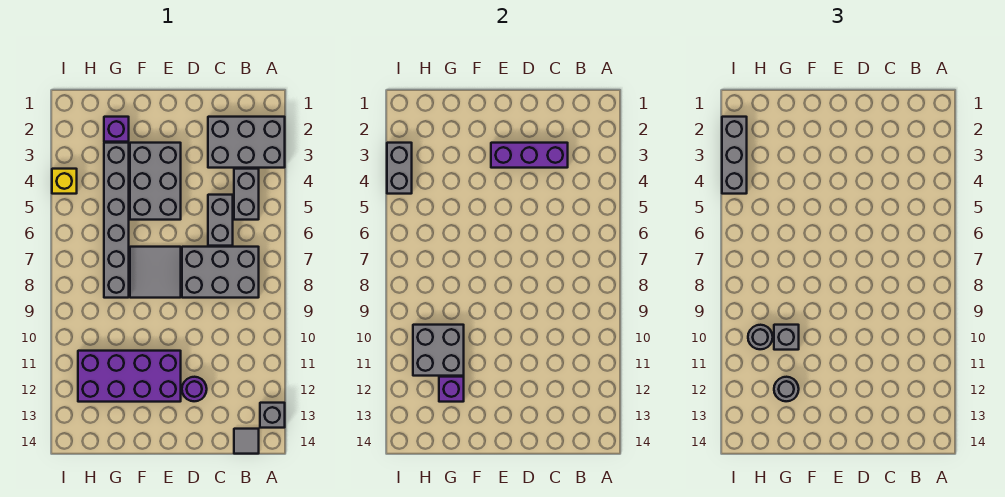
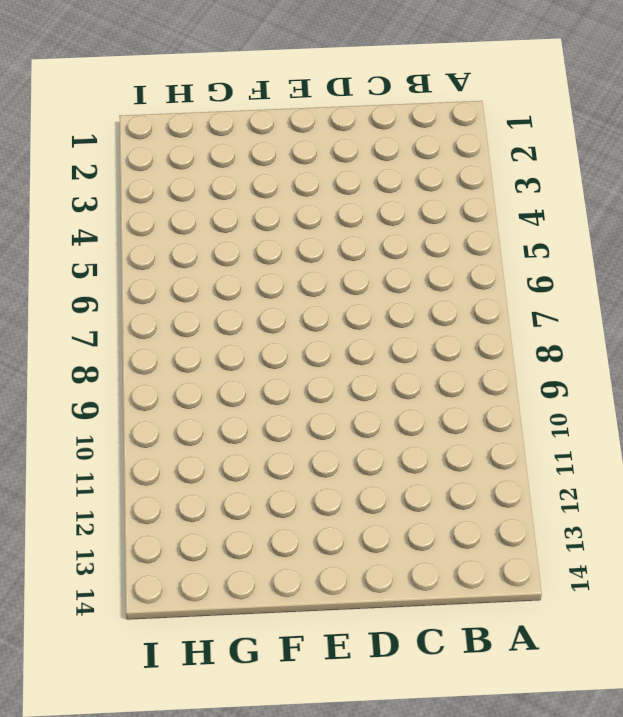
none -> grey 2x3 brick [208,117,285,168]
none -> grey 1x1 brick [260,403,285,428]
none -> grey 1x2 brick [234,169,259,220]

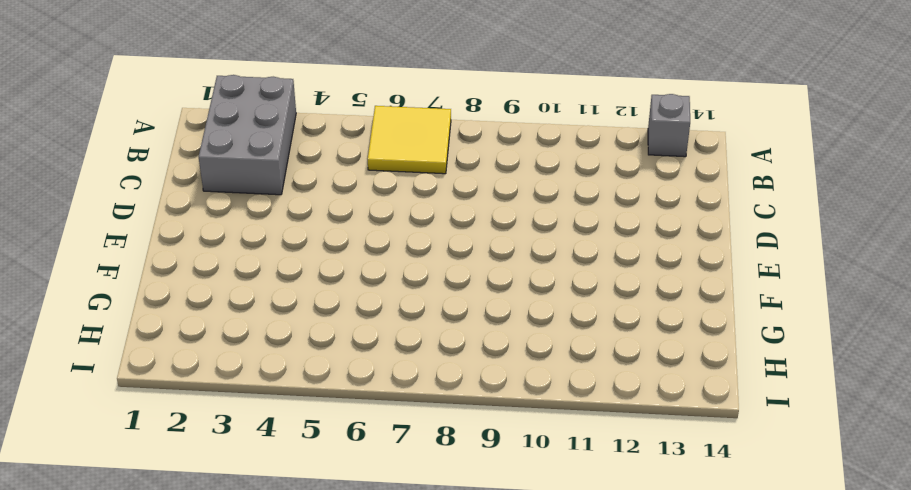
yellow 2x2 tile [368,106,451,174] -> grey 2x3 brick [182,247,259,298]
none -> grey 1x2 brick [234,169,259,220]
none -> grey 1x1 tile [234,429,259,454]
none -> grey 1x2 brick [208,195,233,246]

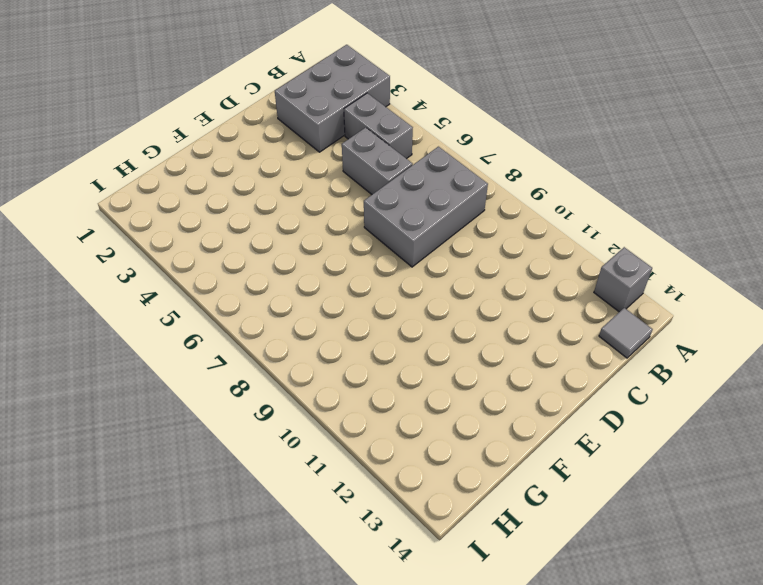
none -> purple 1x1 round brick [182,377,207,401]
none -> grey 2x3 brick [130,143,181,220]
none -> grey 2x2 tile [130,247,181,298]

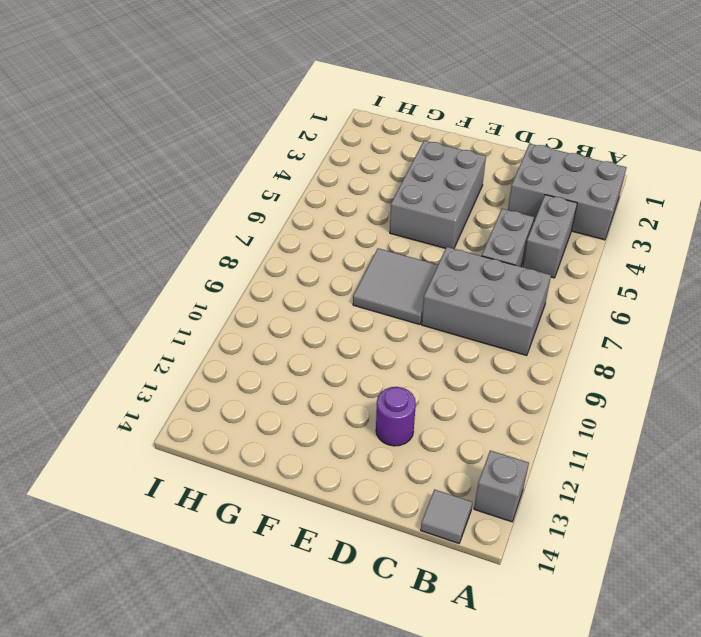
none -> purple 2x4 brick [78,351,181,402]
none -> purple 1x1 brick [104,117,129,142]
none -> grey 1x6 brick [104,143,129,298]

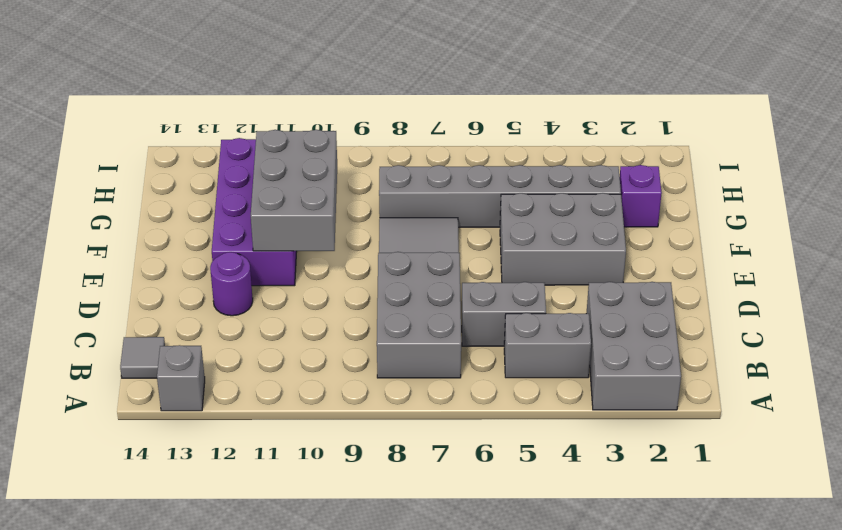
grey 2x3 brick [251,130,337,251] -> grey 2x2 brick [413,325,464,376]
none -> yellow 1x1 brick [52,169,77,194]
none -> purple 1x3 brick [491,143,568,168]
none -> purple 1x1 brick [439,377,464,402]

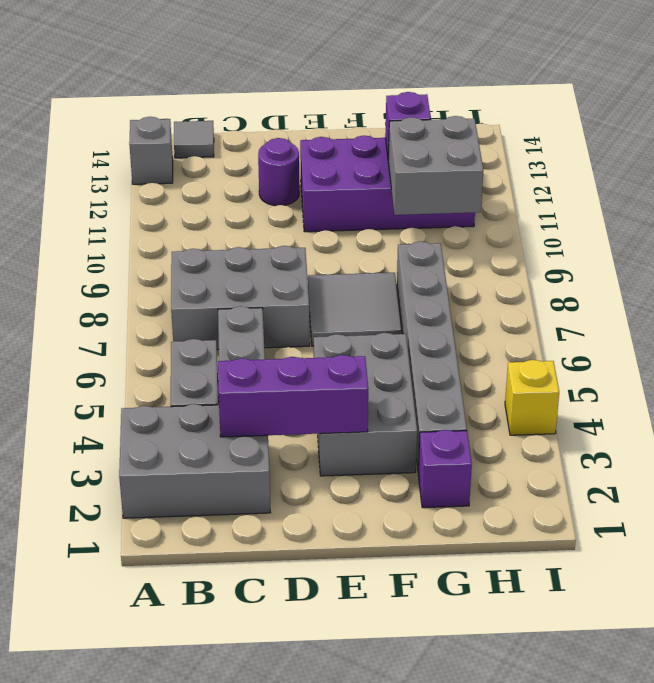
none -> grey 1x2 brick [387,143,412,194]
none -> grey 1x1 brick [774,325,799,350]
none -> grey 1x1 round brick [774,377,799,401]

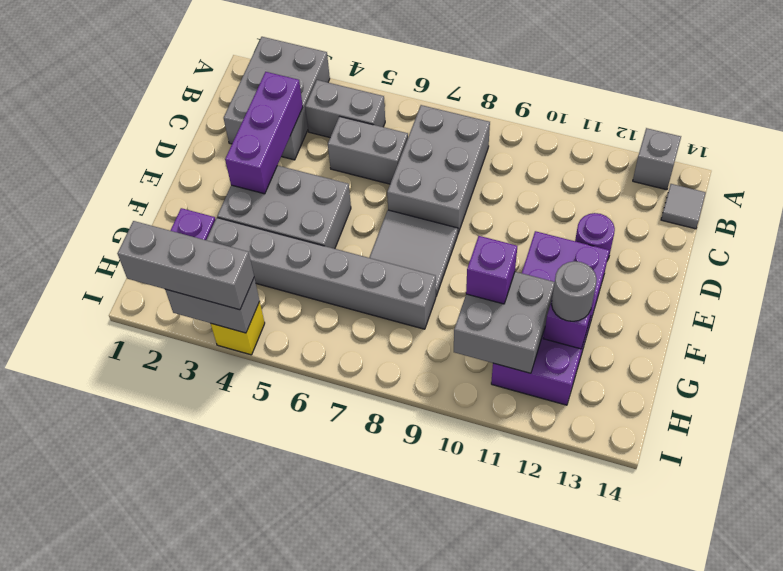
purple 1x1 brick [466,236,517,304] -> grey 1x1 brick [774,325,799,350]
none -> grey 1x1 round brick [748,325,773,349]

